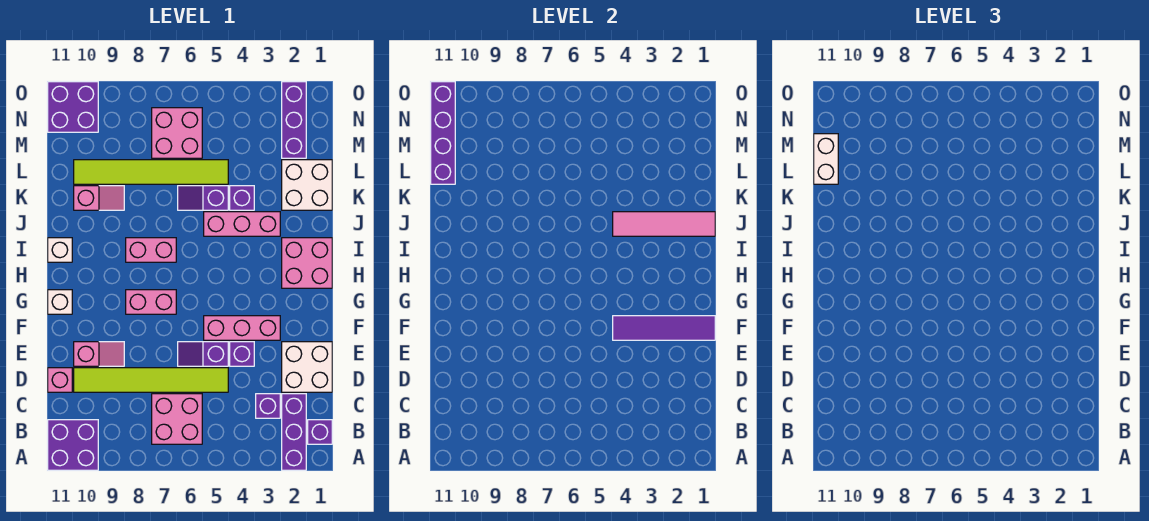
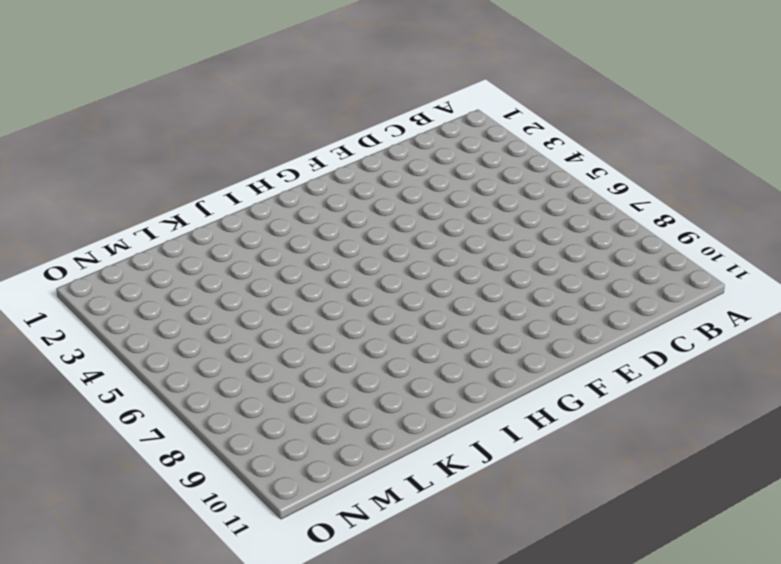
none -> purple 1x3 brick [282,394,306,470]
none -> purple 2x2 brick [48,420,98,470]
none -> purple 1x1 brick [308,420,332,444]
none -> pink 2x2 brick [152,394,202,444]

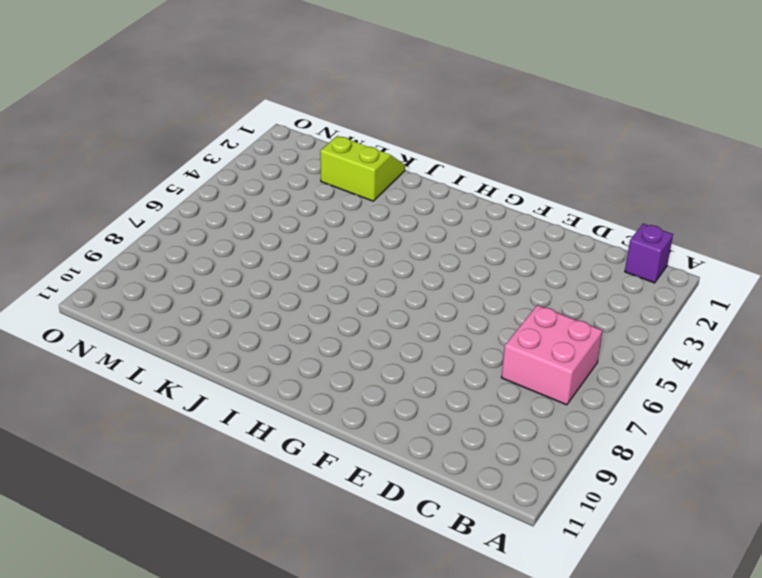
lime 2x2 slope [320,136,405,201] -> white 2x2 brick [282,160,332,210]
none -> purple 1x3 brick [282,394,306,470]
none -> purple 2x2 brick [48,420,98,470]
none -> purple 1x1 brick [256,394,280,418]
none -> white 2x2 brick [282,342,332,392]

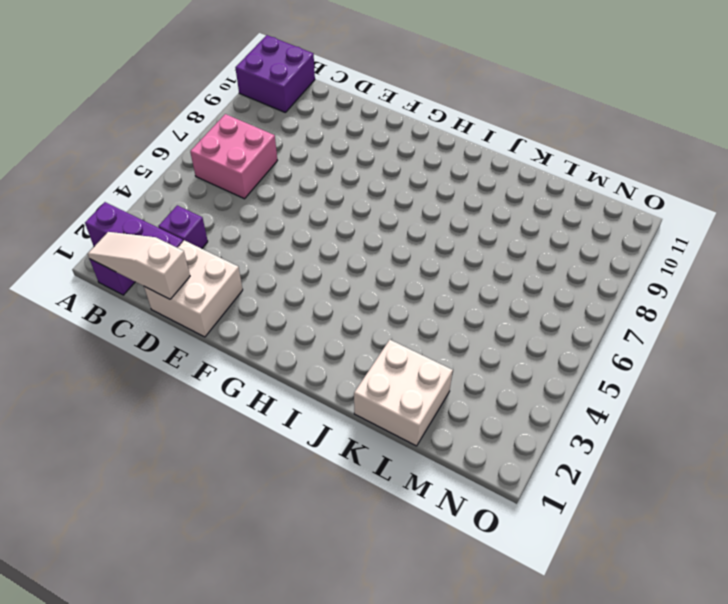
white 1x3 slope [88,232,190,299] -> none
none -> lime 1x6 tile [74,368,228,392]
none -> pink 1x1 brick [48,368,72,392]
none -> purple 1x1 brick [230,342,254,366]
none -> purple 1x2 slope [178,342,228,366]

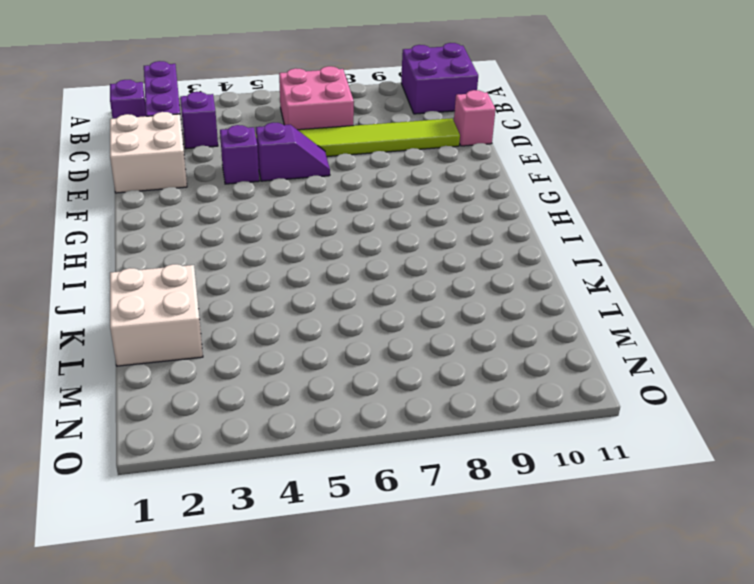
none -> pink 1x2 slope [74,342,124,366]
none -> pink 1x3 brick [204,316,280,340]
none -> pink 1x2 brick [126,290,176,314]
none -> white 1x1 brick [48,290,72,314]

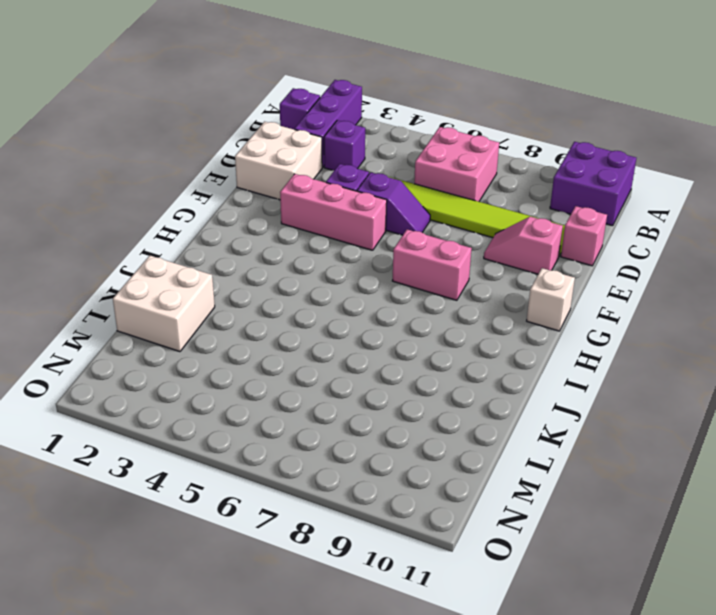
none -> pink 2x2 brick [282,238,332,288]
none -> pink 1x2 brick [126,238,176,262]
none -> white 1x1 brick [48,238,72,262]
none -> pink 1x3 brick [204,212,280,236]

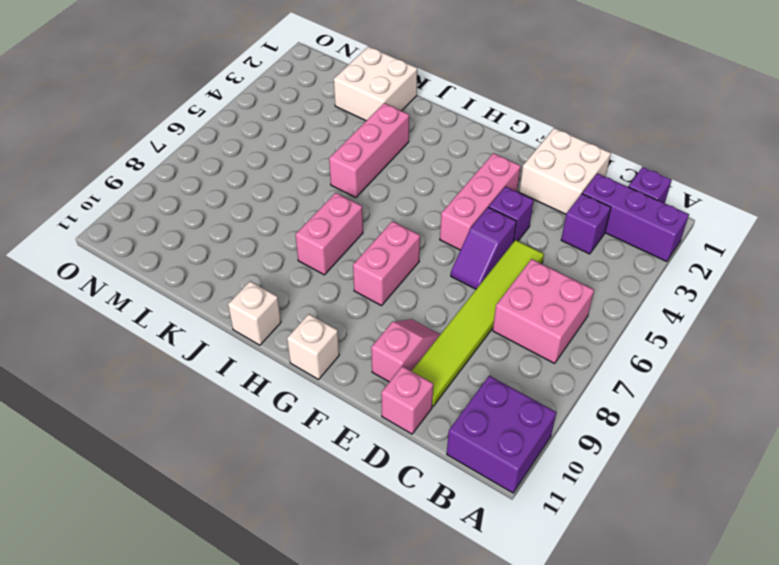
none -> pink 2x2 brick [282,238,332,288]
none -> purple 1x1 brick [230,186,254,210]
none -> purple 1x2 slope [178,186,228,210]
none -> pink 1x2 slope [74,186,124,210]

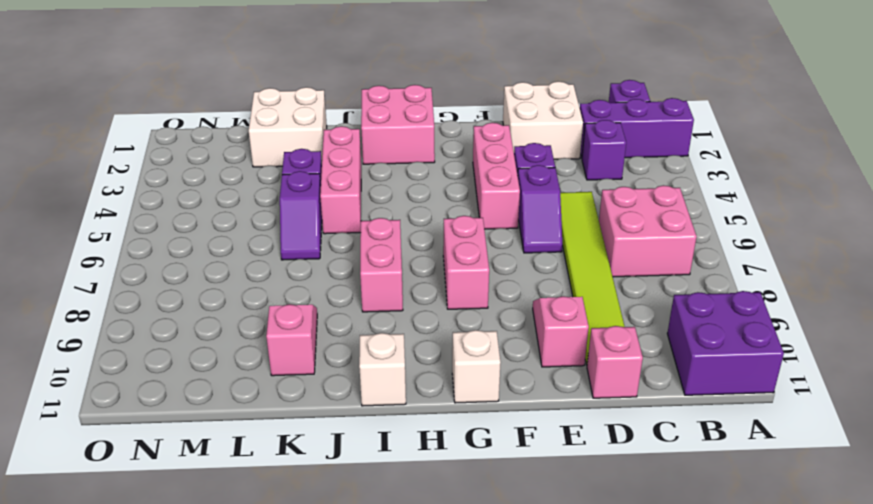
none -> lime 1x6 tile [74,160,228,184]
none -> purple 1x3 brick [282,82,306,158]
none -> pink 2x2 brick [152,108,202,158]
none -> purple 2x2 brick [48,82,98,132]

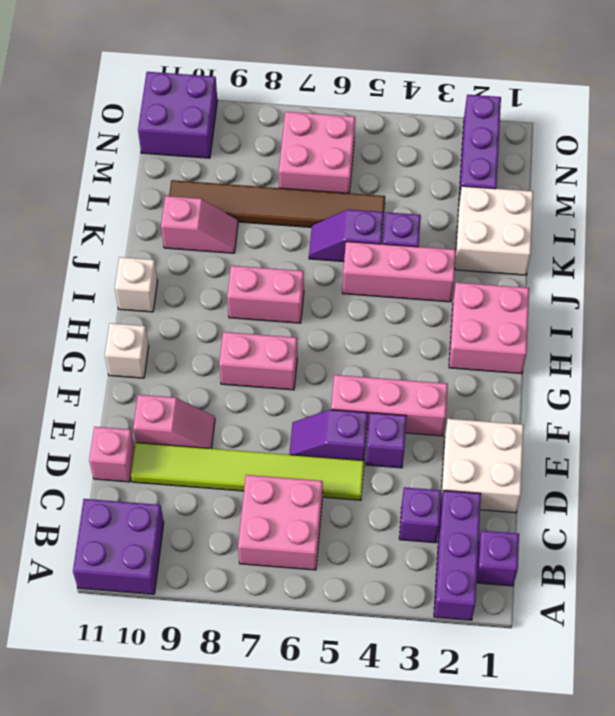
brown 1x6 tile [169,180,385,227] -> lime 1x6 tile [74,160,228,184]
none -> purple 1x4 tile [613,316,715,340]
none -> pink 1x4 tile [613,212,715,236]
none -> purple 1x4 brick [431,82,455,184]
none -> white 1x2 brick [814,134,838,184]

